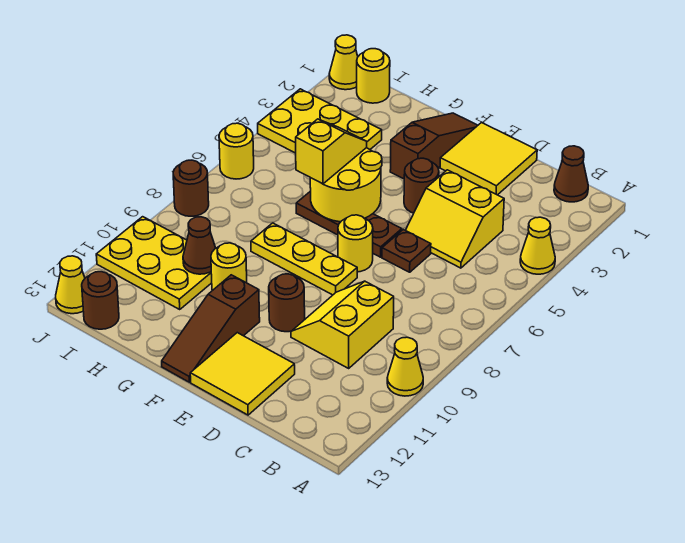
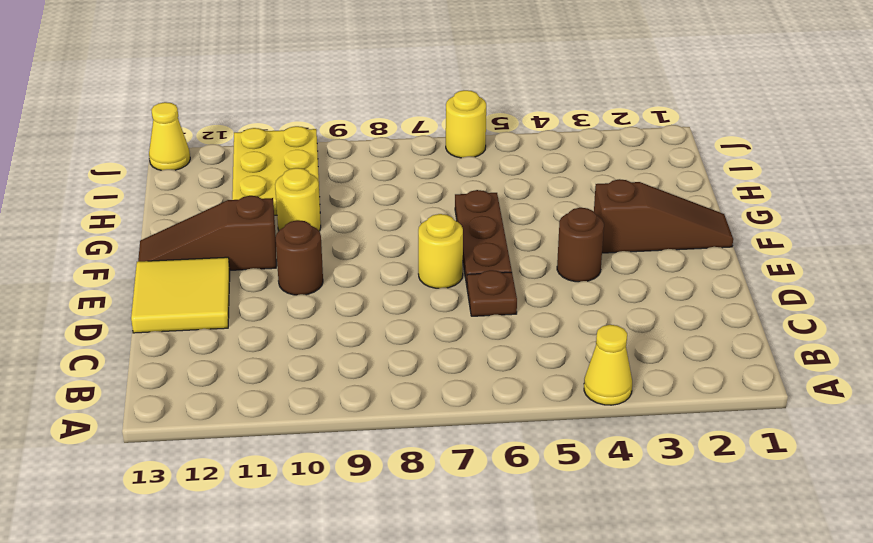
none -> yellow 1x1 cone [387,337,423,396]
none -> brown 1x1 cone [554,146,588,202]
none -> yellow 2x2 slope [406,170,504,268]

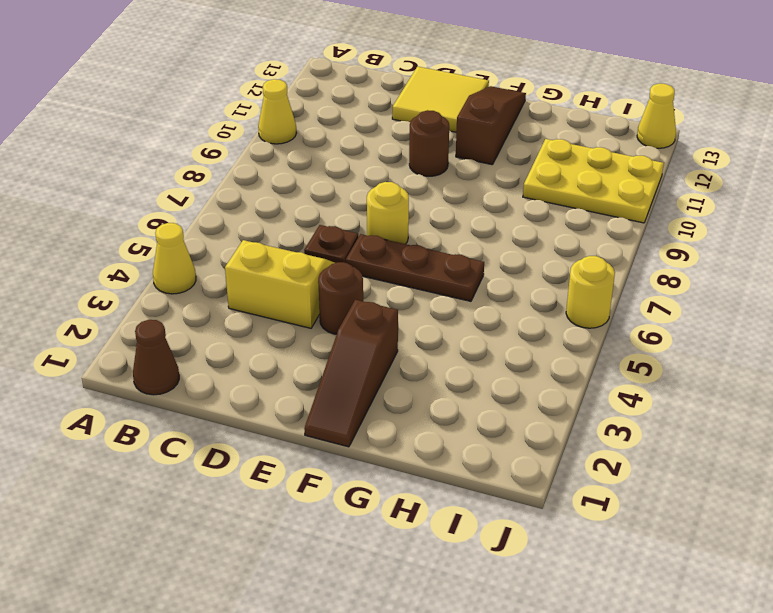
none -> yellow 2x2 slope [291,281,394,368]
none -> yellow 2x2 tile [440,123,537,195]
none -> yellow 1x3 plate [251,223,357,295]

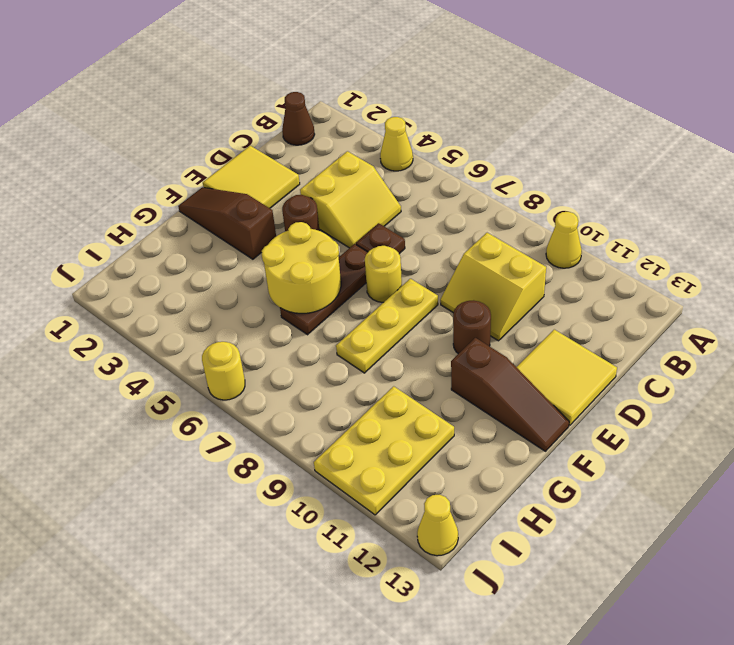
none -> yellow 1x1 round brick [211,243,247,290]
none -> yellow 2x3 plate [258,89,382,153]
none -> yellow 1x1 round brick [357,49,390,103]

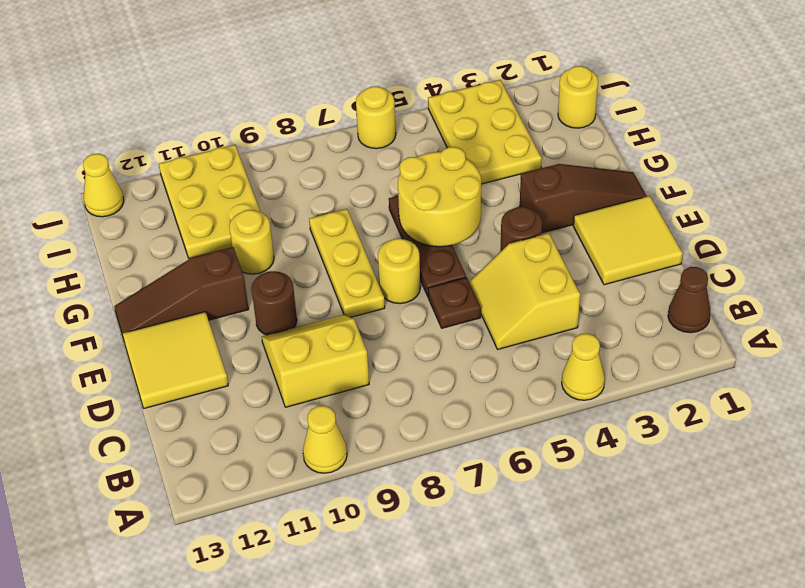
none -> brown 1x1 round brick [82,272,119,329]
none -> yellow 1x1 cone [329,35,358,90]
none -> brown 1x1 round brick [173,160,209,216]

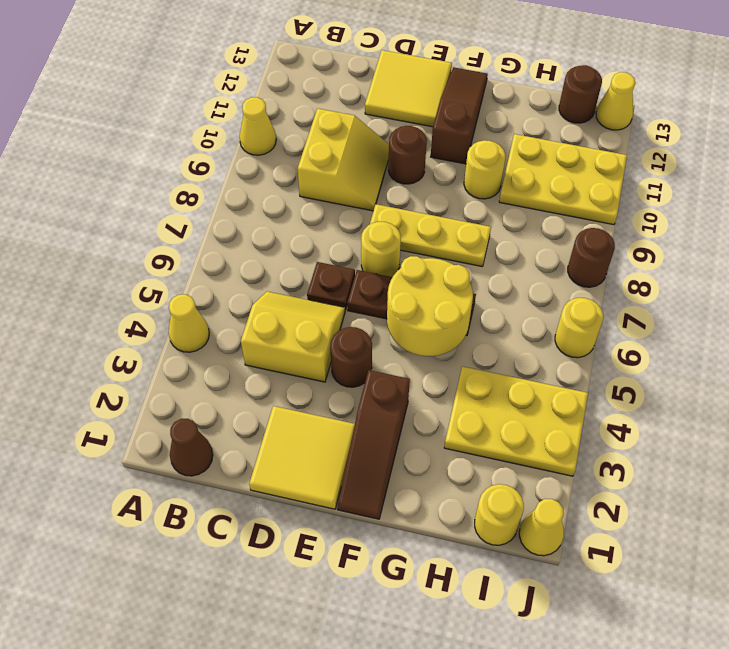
none -> brown 1x1 cone [183,217,216,274]
none -> yellow 1x2 slope [296,119,367,184]

